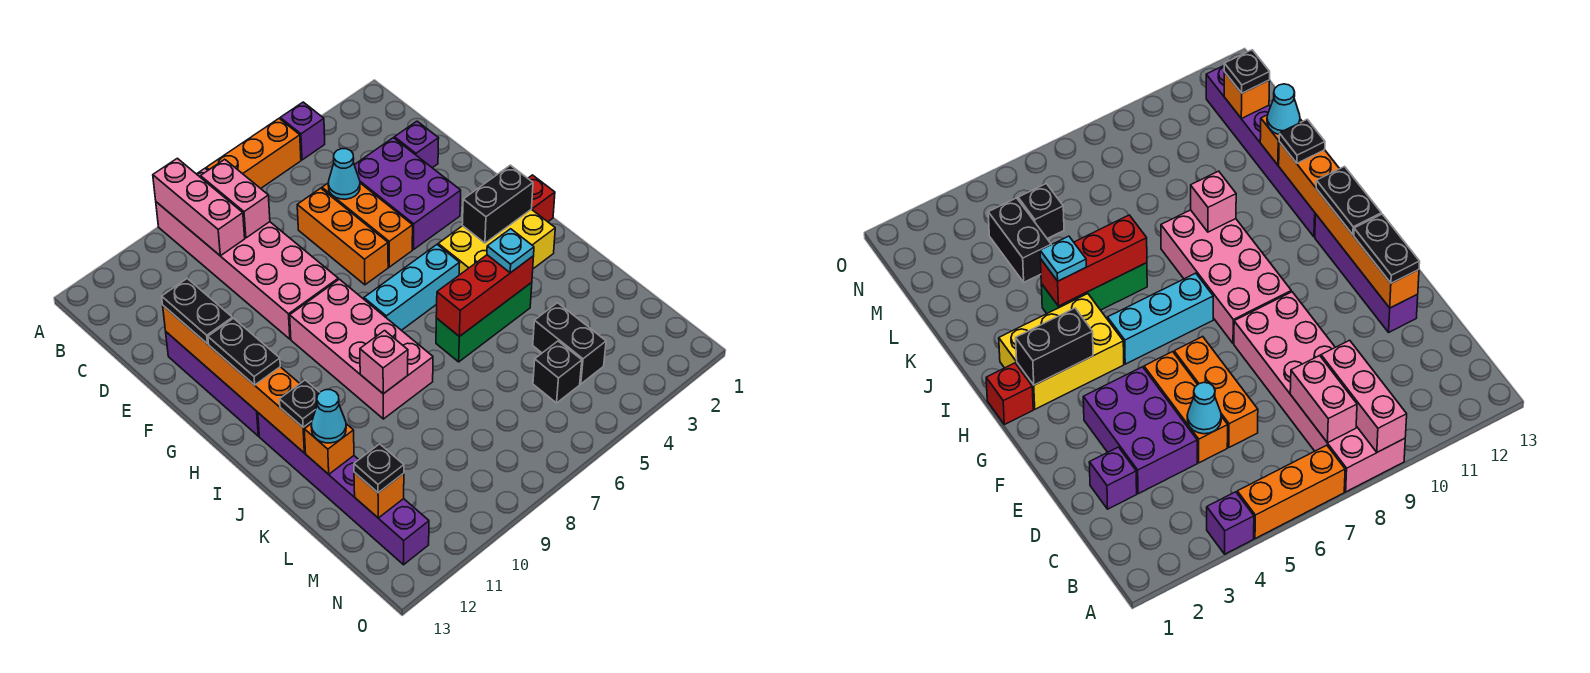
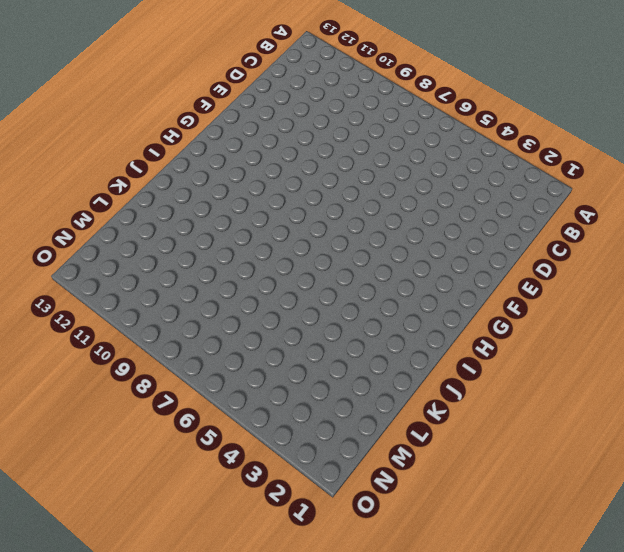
none -> purple 1x1 brick [280,102,325,160]
none -> orange 1x3 brick [206,119,301,188]
none -> pink 2x6 brick [156,168,338,339]
none -> purple 1x1 brick [394,121,439,168]

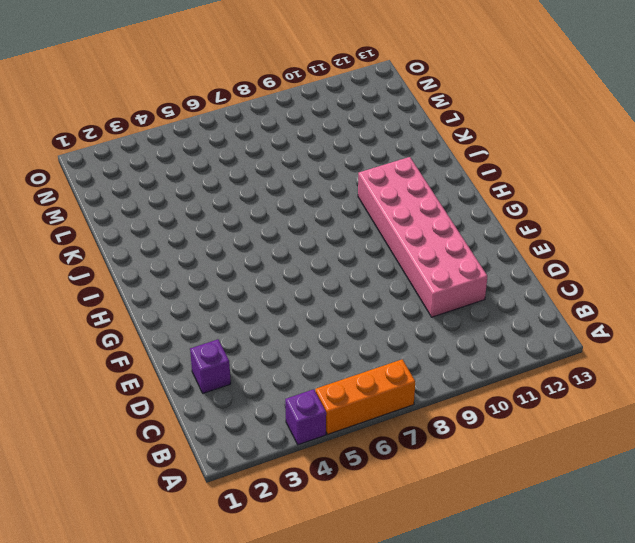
pink 2x6 brick [358,157,488,317] -> pink 2x6 brick moved to [156,168,338,339]
none -> purple 2x3 brick [355,138,461,249]
none -> orange 1x3 brick [322,183,413,267]
none -> orange 1x3 brick [297,188,388,285]
none -> purple 1x4 brick [166,332,259,436]

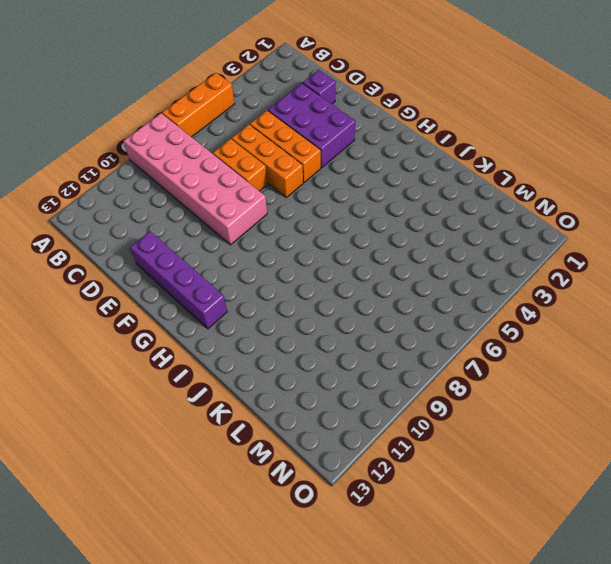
orange 1x2 brick [213,139,267,191] -> none
none -> purple 1x1 brick [280,102,325,160]
none -> pink 2x4 brick [290,279,433,419]
none -> red 1x1 brick [528,175,555,222]
none -> yellow 2x3 brick [438,209,555,275]

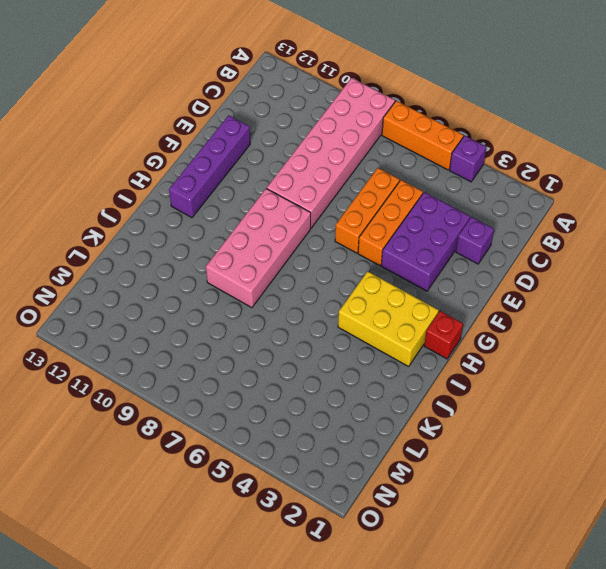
none -> cyan 1x3 brick [364,245,460,330]
none -> purple 1x6 brick [258,413,429,565]
none -> green 1x3 brick [436,282,532,362]
none -> black 1x2 brick [533,303,606,384]

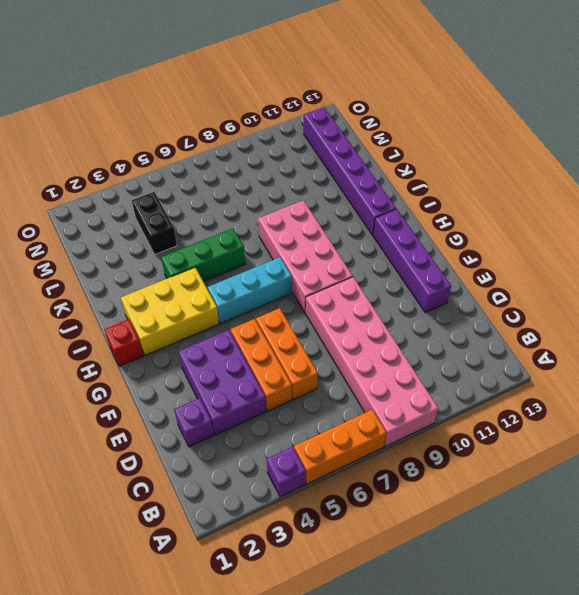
none -> black 1x1 brick [533,341,582,403]
none -> pink 1x3 brick [153,158,245,256]
none -> pink 1x2 brick [201,159,270,238]
none -> cyan 1x1 cone [328,149,360,199]

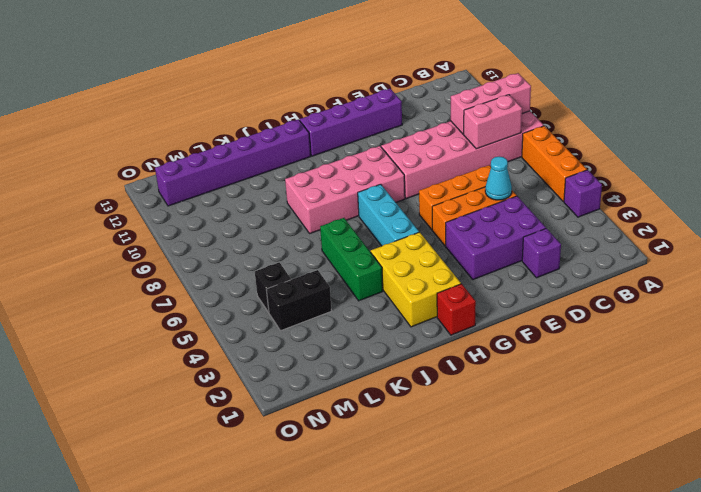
none -> orange 1x6 brick [163,306,312,453]
none -> black 1x2 brick [462,165,533,243]
none -> red 1x3 brick [436,255,534,337]
none -> pink 1x1 brick [360,331,408,394]

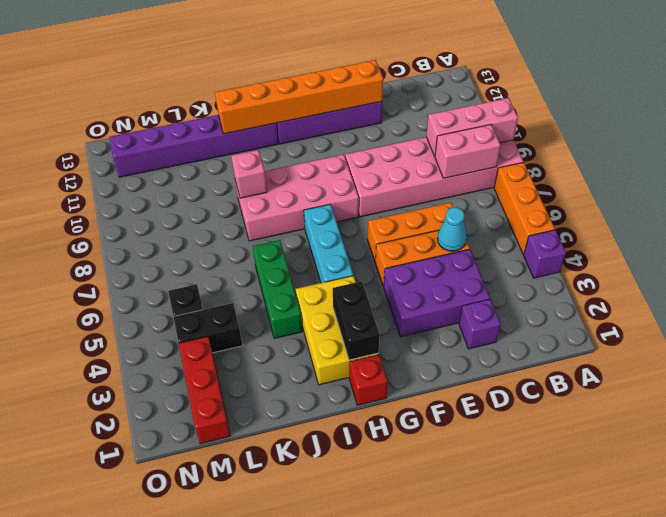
red 1x3 brick [179,337,230,444] -> red 1x3 brick moved to [436,255,534,337]
none -> orange 1x1 brick [304,423,354,474]
none -> orange 1x1 brick [354,472,404,518]
none -> black 1x2 plate [162,279,233,344]
none -> black 1x2 plate [208,318,280,385]

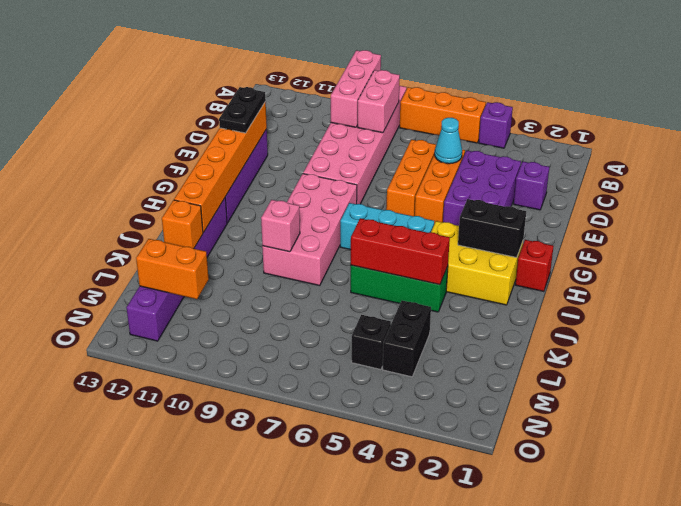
orange 1x2 brick [136,239,209,299] -> orange 1x1 brick [354,472,404,518]
none -> black 1x2 plate [208,318,280,385]
none -> cyan 1x1 plate [487,229,534,273]
none -> black 1x1 plate [280,380,320,427]
none -> cyan 1x1 cone [311,390,346,443]

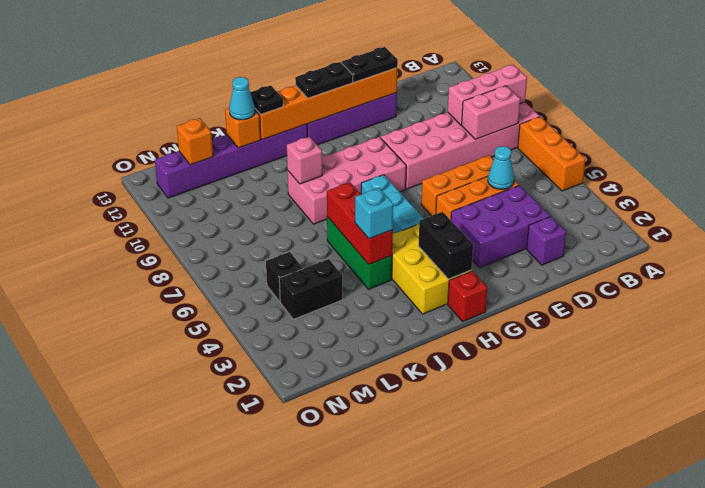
cyan 1x1 brick [355,188,393,239] -> cyan 1x1 plate [487,229,534,273]
none -> purple 1x1 brick [280,102,325,160]
none -> black 1x1 plate [354,444,404,493]

